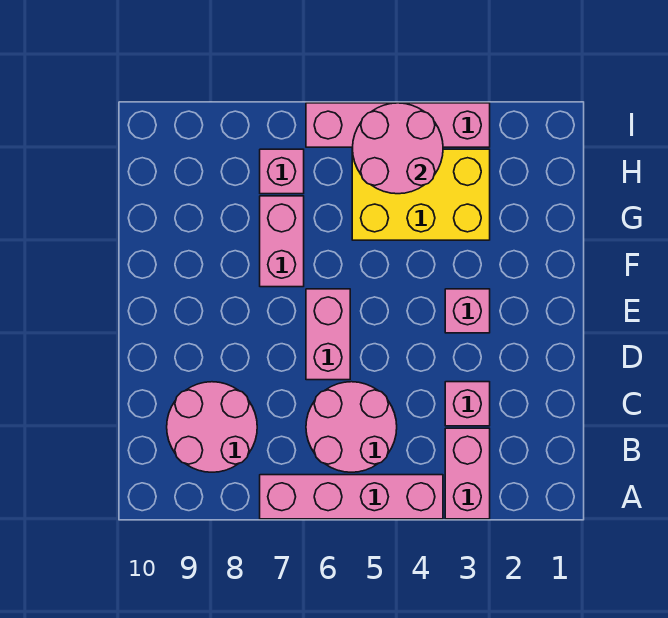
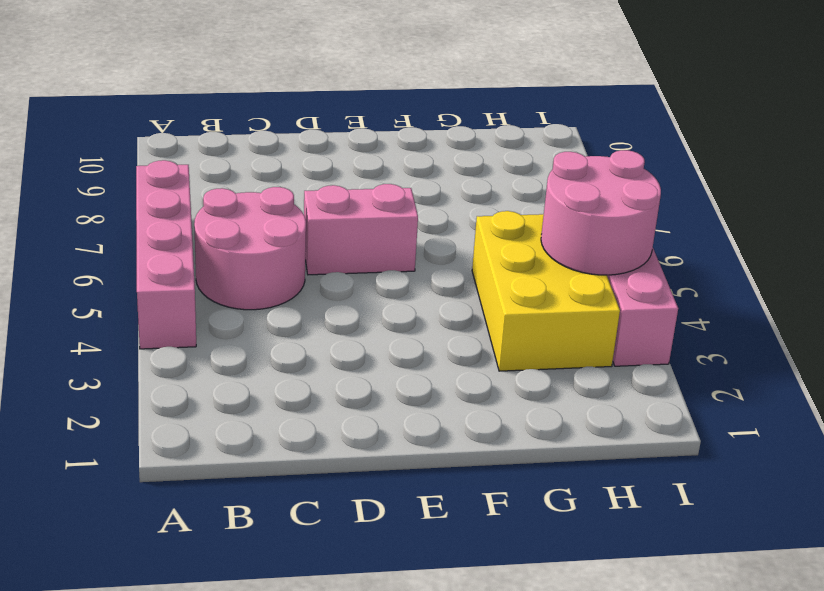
none -> pink 1x2 brick [445,428,490,519]
none -> pink 2x2 round brick [167,382,257,472]
none -> pink 1x1 brick [445,382,490,426]

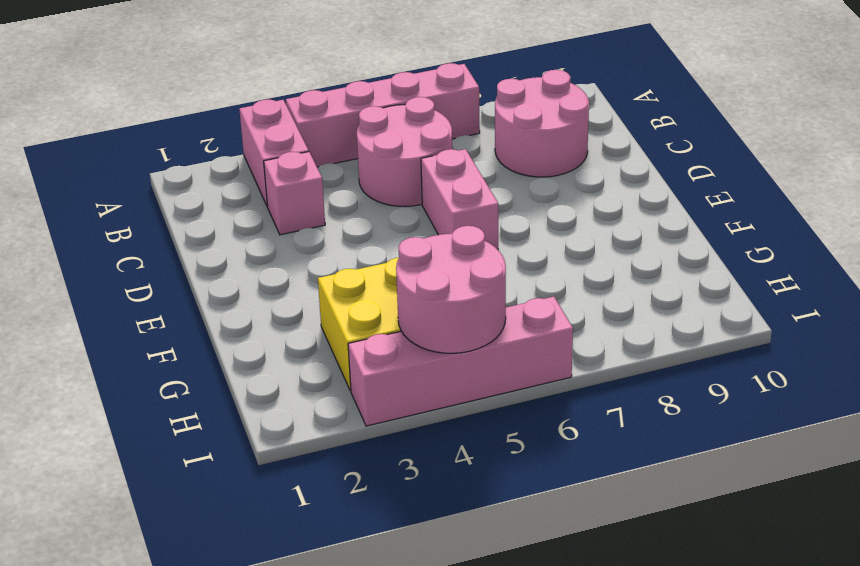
none -> pink 1x1 brick [445,289,490,333]
none -> pink 1x2 brick [260,196,304,287]
none -> pink 1x1 brick [260,149,304,194]

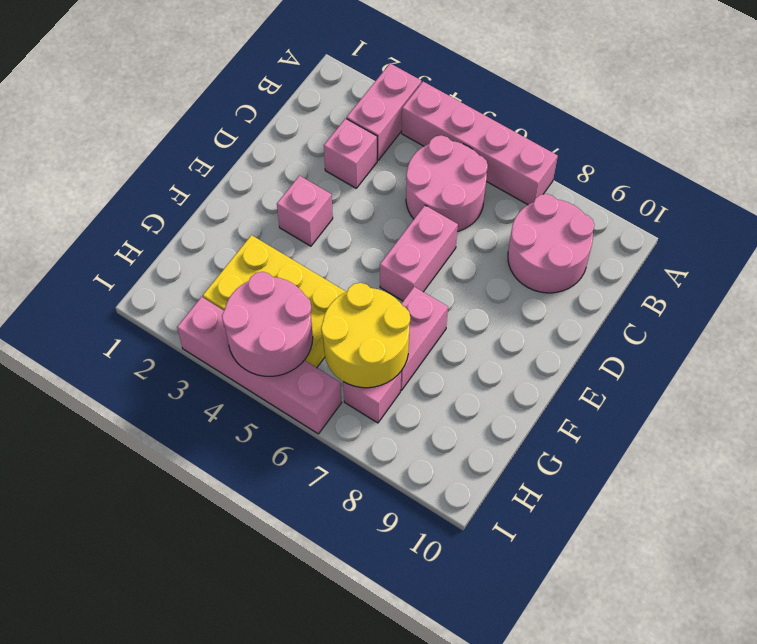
yellow 2x2 round brick [321,283,410,388] -> none

